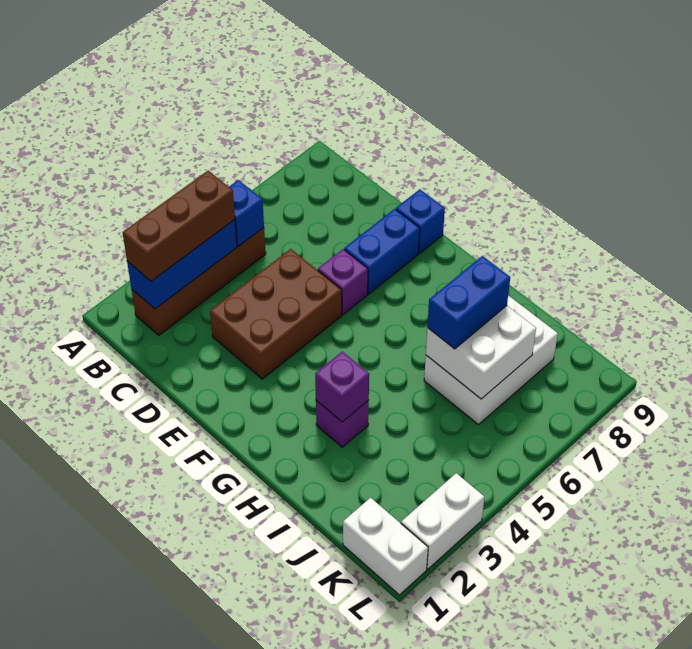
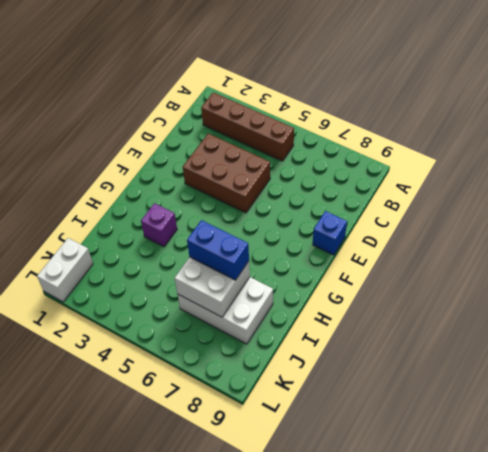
none -> purple 1x1 brick [318,249,368,315]
none -> blue 1x2 brick [344,209,420,294]
none -> white 1x2 brick [401,473,484,569]

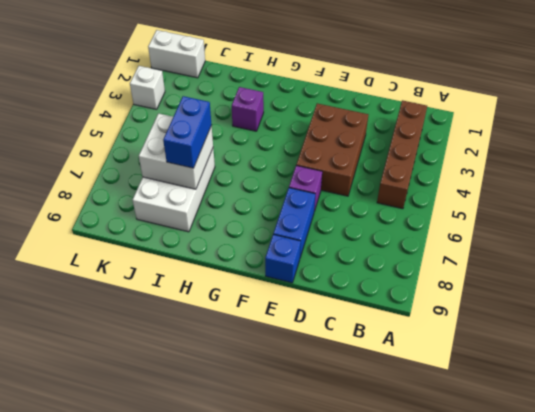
white 1x1 brick [130,66,165,109] -> white 1x2 brick [401,473,484,569]
none -> blue 1x3 brick [127,220,237,309]
none -> blue 1x1 brick [229,180,264,246]
none -> purple 1x1 brick [315,351,369,422]

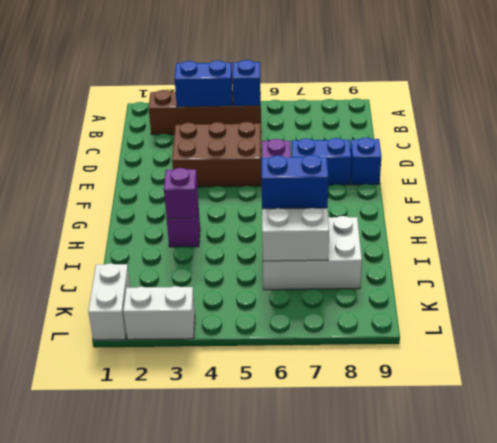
blue 1x2 brick [175,60,233,107] -> blue 1x3 brick [127,220,237,309]
none -> brown 1x3 brick [123,171,235,281]

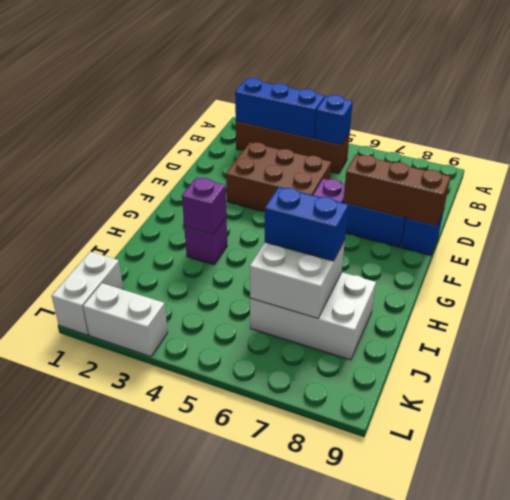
brown 1x3 brick [343,155,450,226] -> brown 1x3 brick moved to [123,171,235,281]

